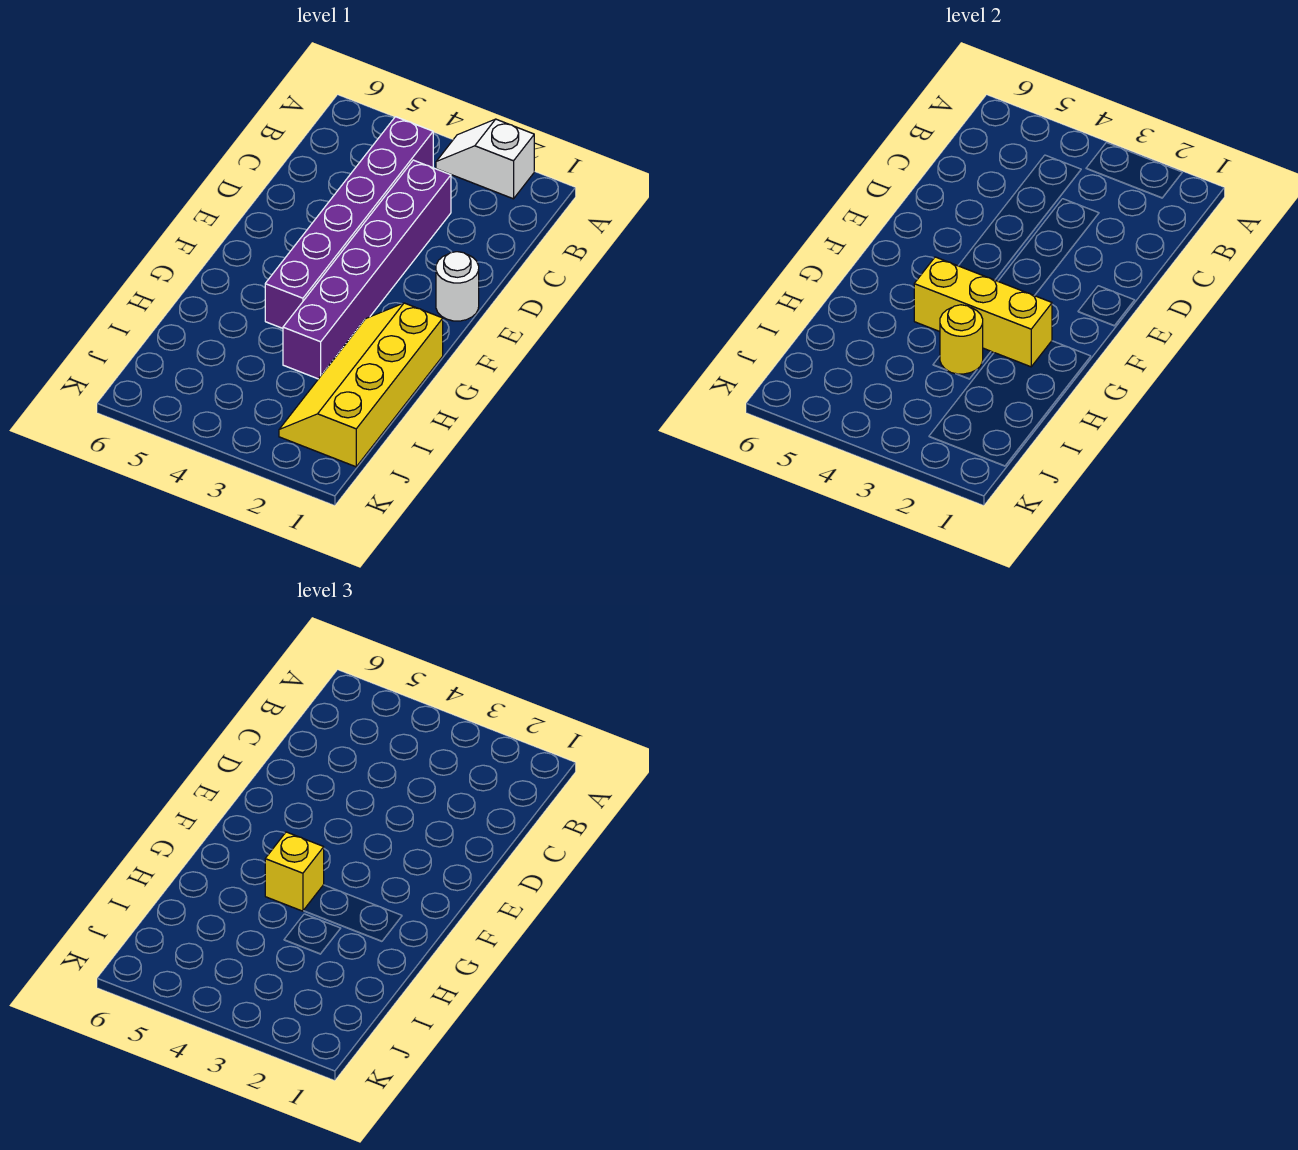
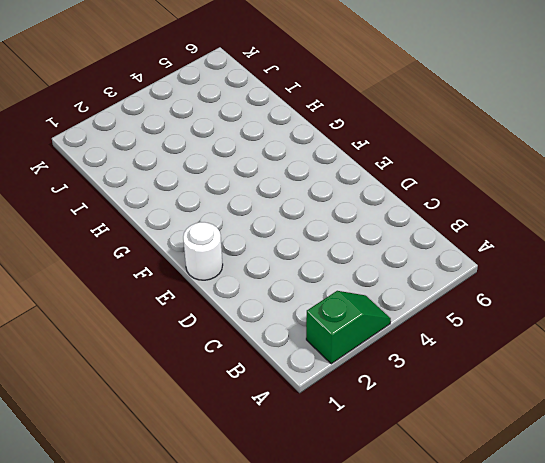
green 1x2 slope [306,291,391,364] -> white 1x2 slope [436,119,534,199]
none -> purple 1x6 brick [265,117,433,328]
none -> purple 1x6 brick [283,160,451,379]

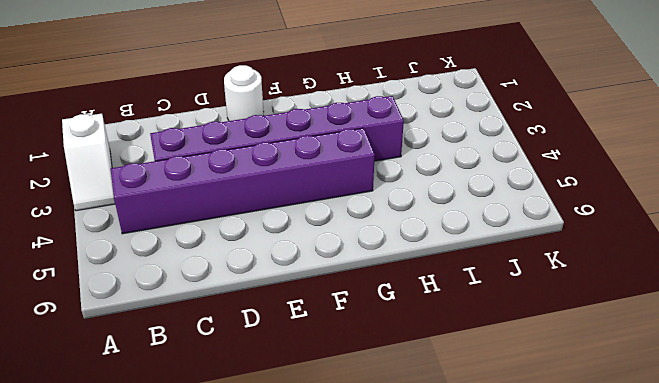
none -> yellow 2x4 slope [279,303,443,467]
none -> yellow 1x3 brick [914,257,1052,367]

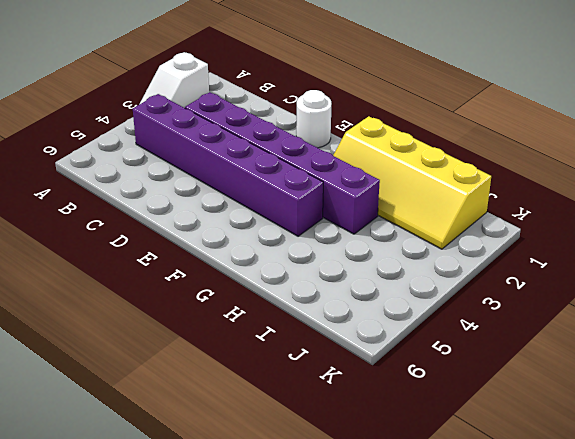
none -> yellow 1x3 brick [914,257,1052,367]
none -> yellow 1x1 round brick [940,305,983,374]

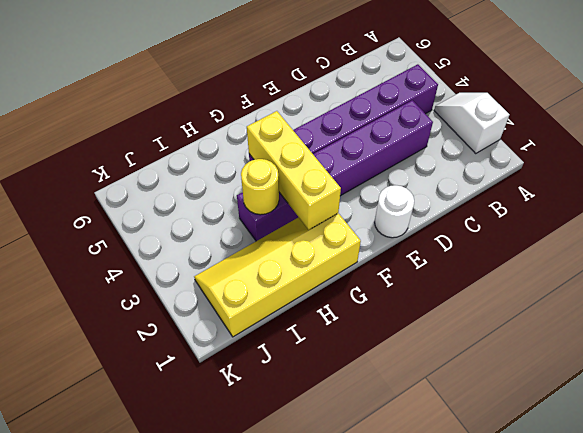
none -> yellow 1x1 brick [265,832,324,911]

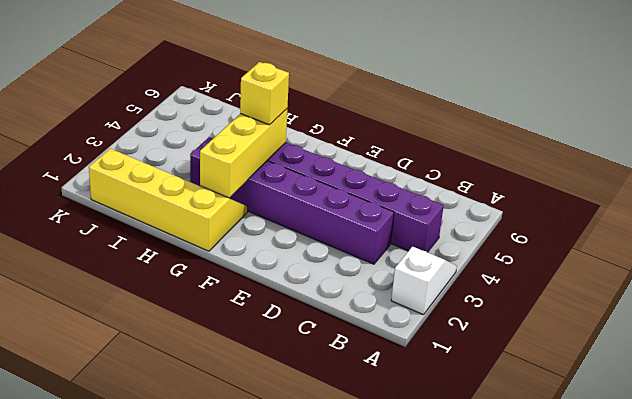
none -> white 1x1 round brick [436,252,479,321]
none -> yellow 1x1 round brick [940,305,983,374]

